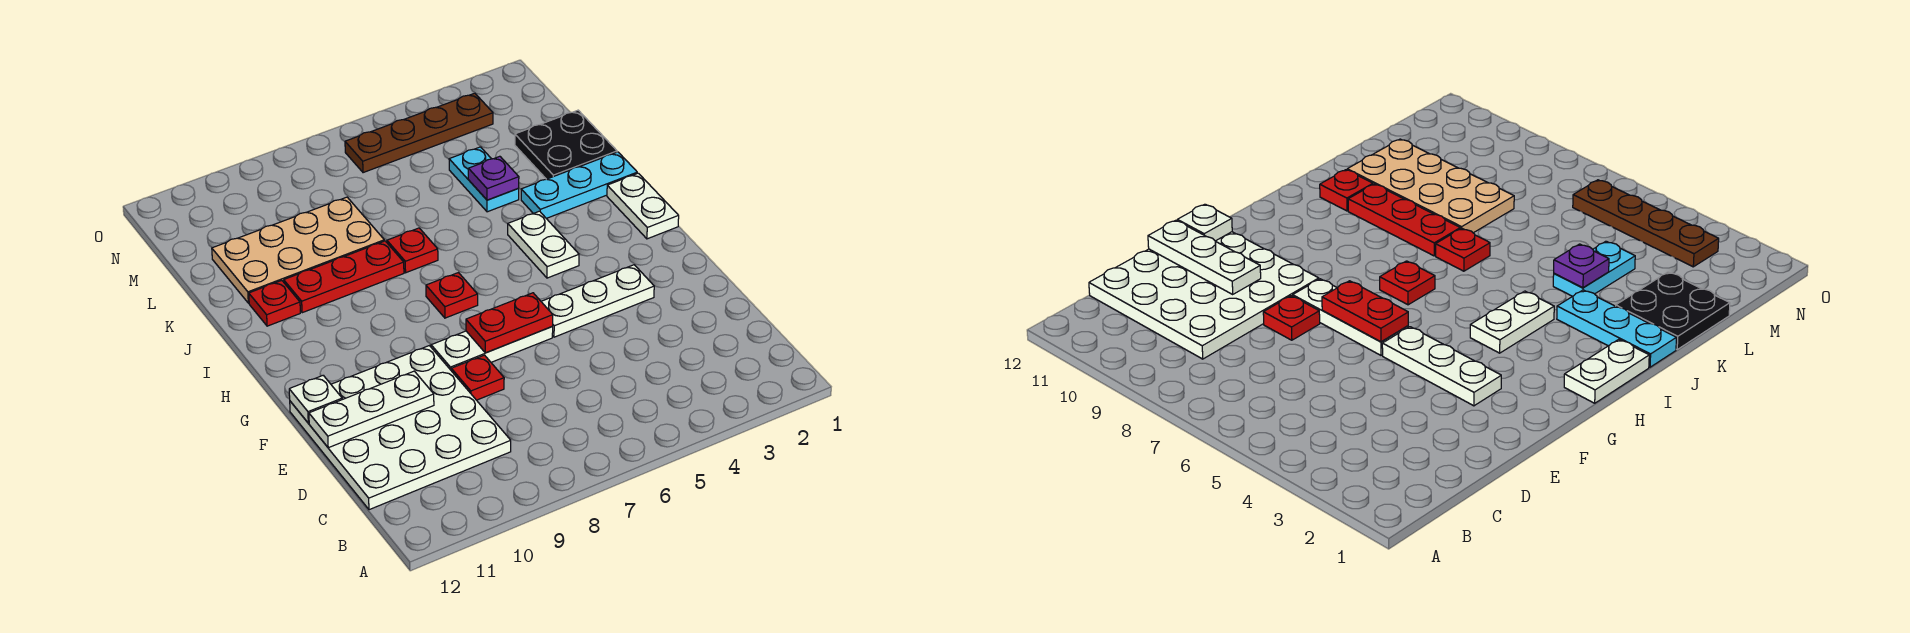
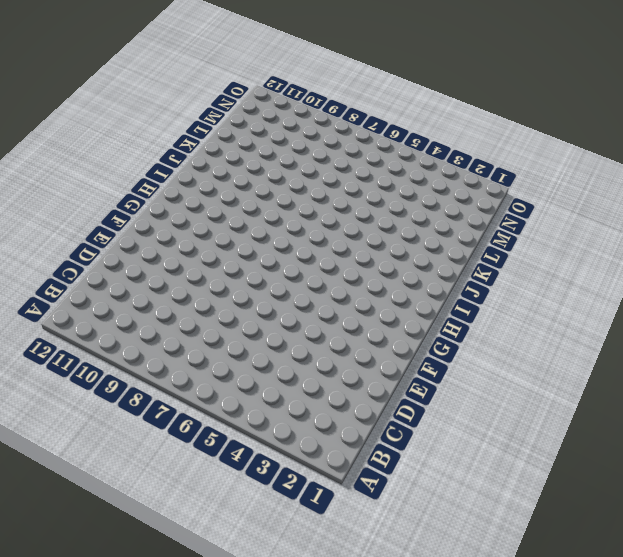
none -> white 4x4 plate [290,346,511,510]
none -> red 1x1 plate [451,355,504,400]
none -> white 1x3 plate [541,265,654,337]

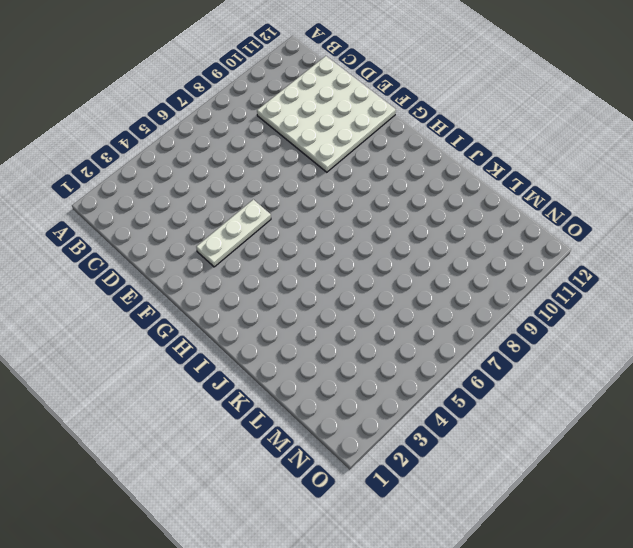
none -> red 1x1 plate [451,355,504,400]
none -> white 1x3 plate [431,327,553,370]
none -> white 1x2 plate [607,173,679,239]

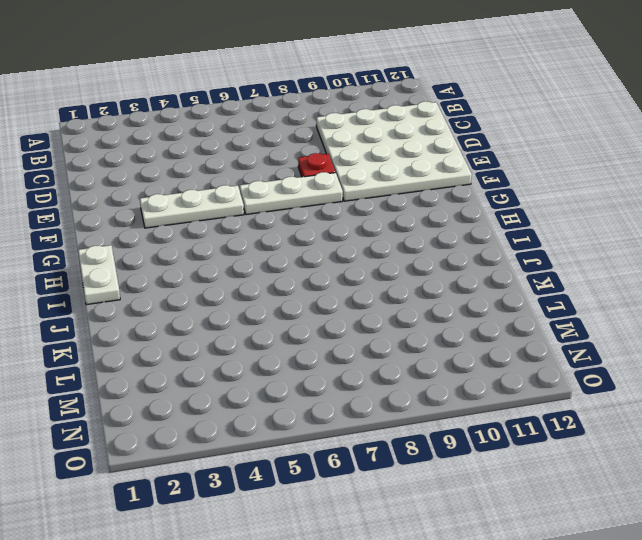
none -> white 1x2 plate [508,211,579,278]
none -> red 1x1 plate [426,273,478,318]
none -> cyan 1x3 plate [521,152,637,218]

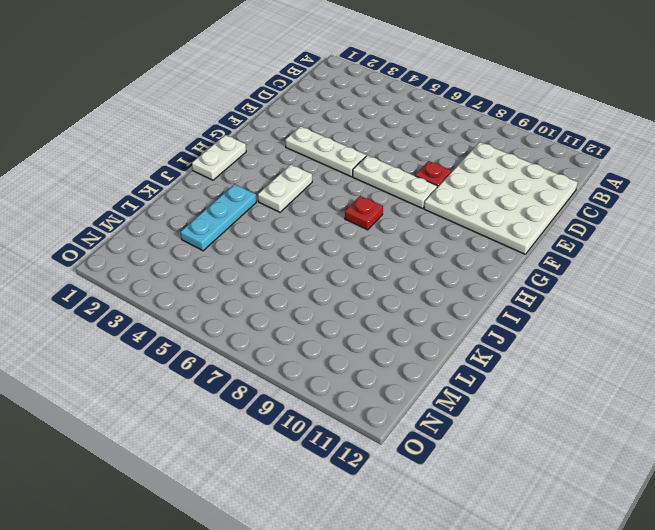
cyan 1x3 plate [180,184,256,251] -> cyan 1x3 plate turned to [521,152,637,218]
none -> red 1x1 plate [387,228,438,273]
none -> red 1x3 plate [284,241,404,313]
none -> red 1x1 plate [249,281,300,326]

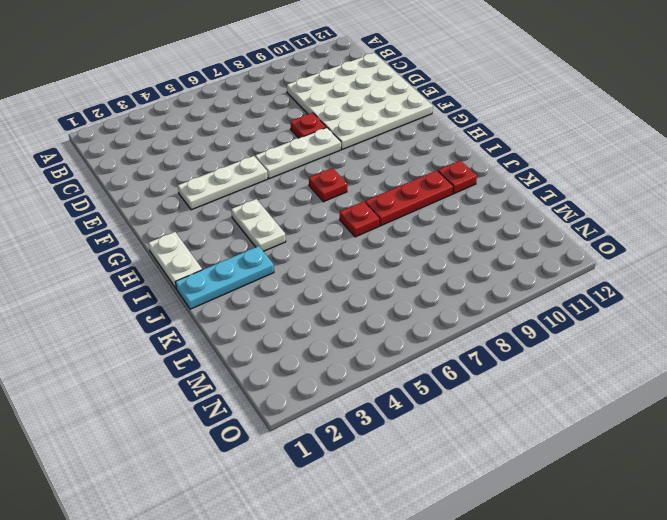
none -> black 2x2 plate [515,110,617,179]
none -> cyan 1x2 plate [449,147,519,212]
none -> tan 2x4 plate [212,197,384,303]

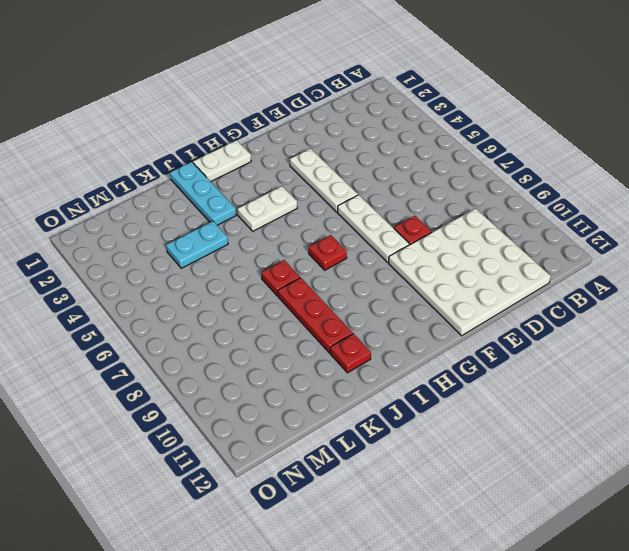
none -> black 2x2 plate [515,110,617,179]
none -> tan 2x4 plate [212,197,384,303]
none -> brown 1x4 plate [345,93,493,173]

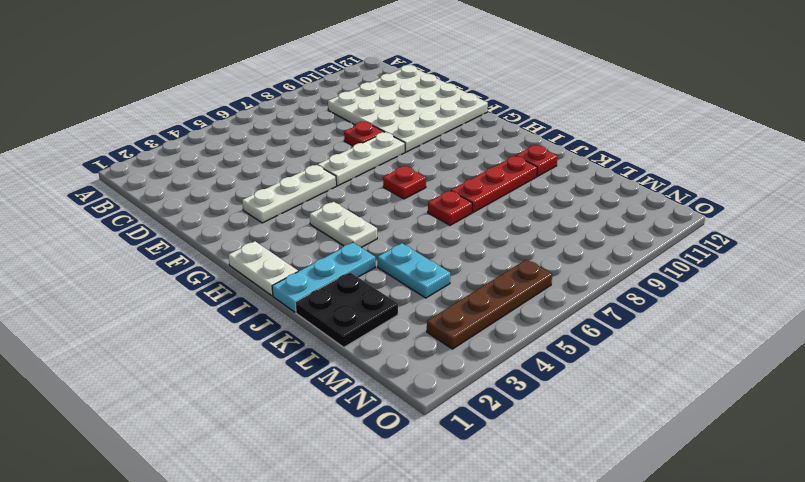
none -> tan 2x4 plate [212,197,384,303]
none -> white 1x3 plate [309,371,434,448]
none -> red 1x2 plate [466,293,553,353]

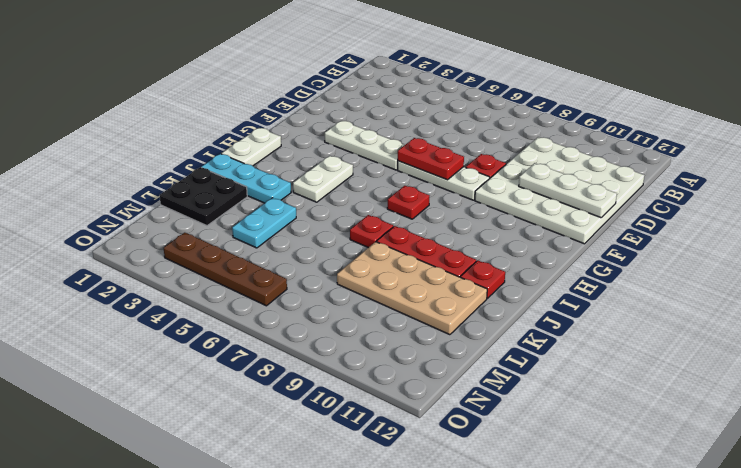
none -> white 1x1 plate [289,375,342,423]
none -> purple 1x1 plate [468,156,519,200]

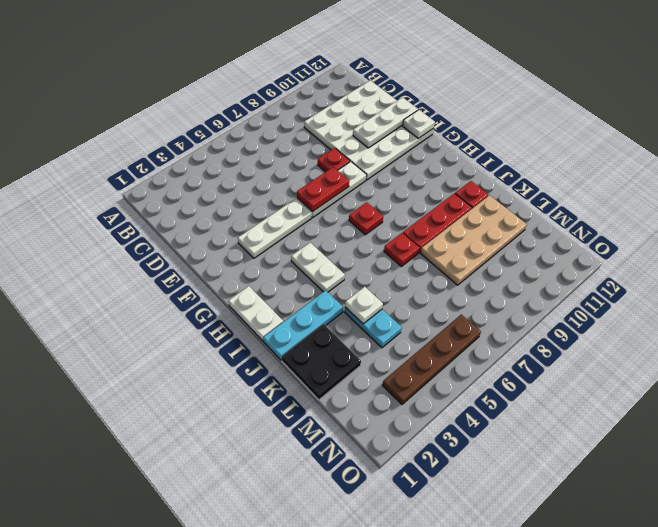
white 1x1 plate [345,287,383,324] -> purple 1x1 plate [468,156,519,200]

